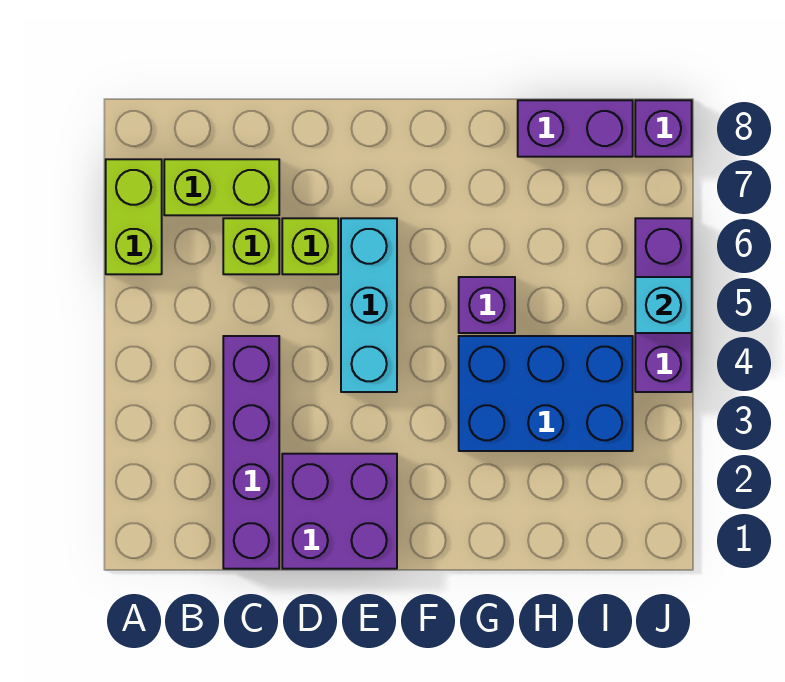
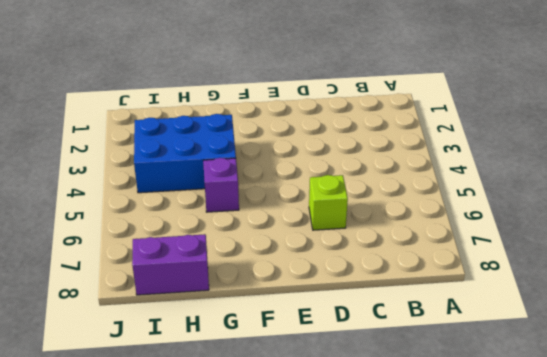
none -> lime 1x2 brick [106,159,162,274]
none -> lime 1x2 brick [164,159,279,215]
none -> purple 1x4 brick [223,336,279,569]

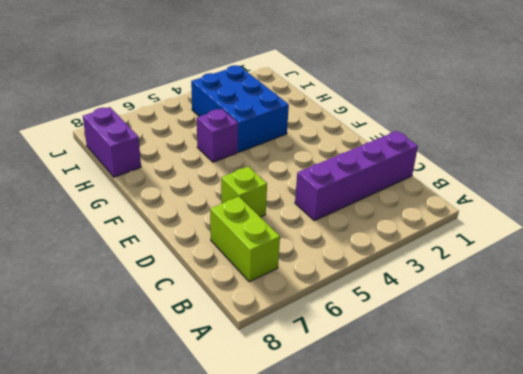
none -> lime 1x2 brick [106,159,162,274]
none -> lime 1x1 brick [223,218,279,274]
none -> purple 2x2 brick [282,454,397,569]

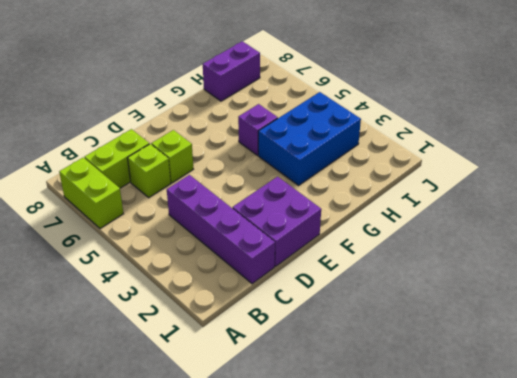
none -> cyan 1x3 brick [341,218,397,392]
none -> purple 1x3 brick [635,218,692,392]
none -> purple 1x1 brick [635,100,692,157]

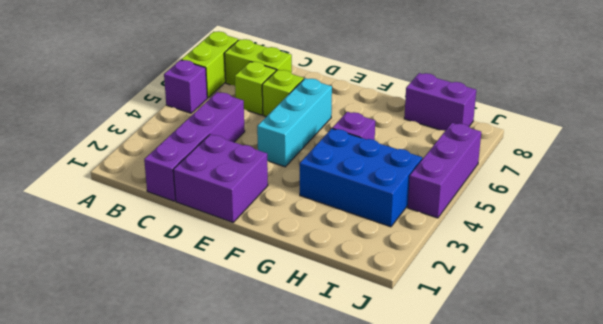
purple 1x1 brick [164,60,207,113] -> purple 1x1 brick moved to [635,100,692,157]
none -> cyan 1x1 brick [635,277,692,333]

